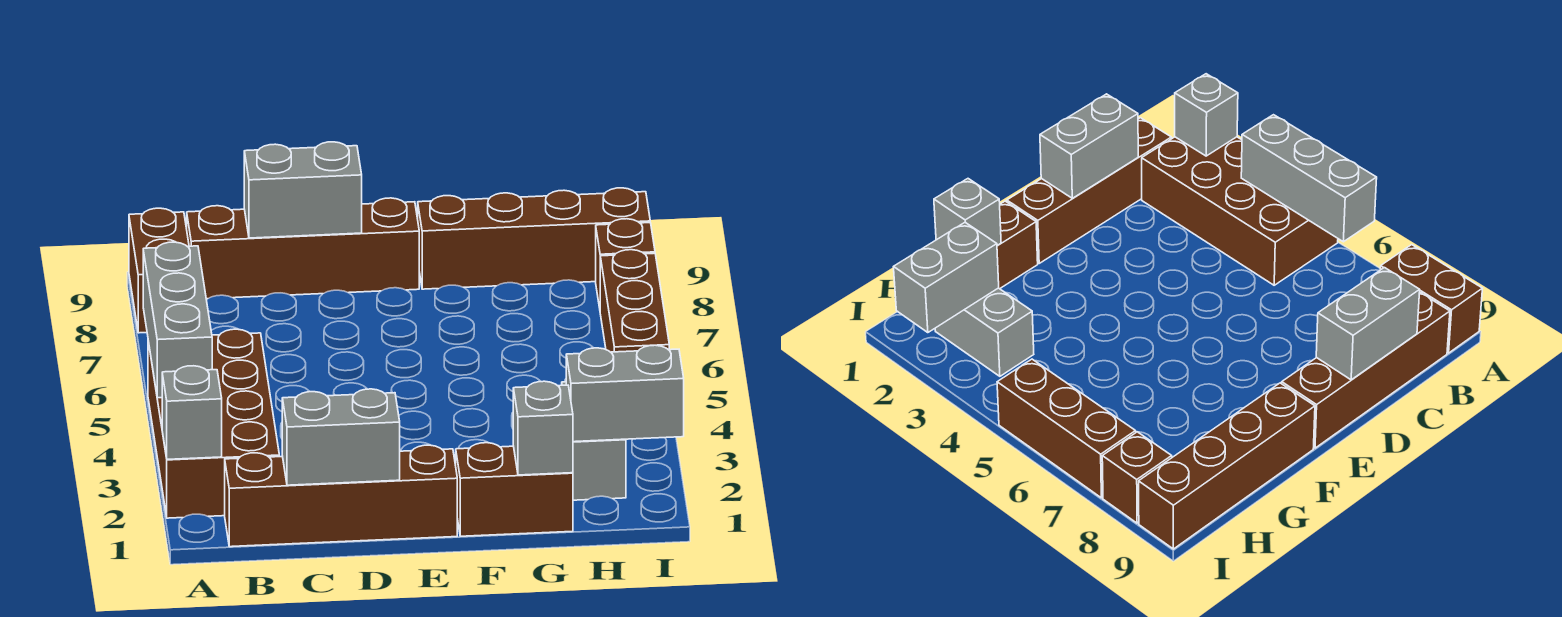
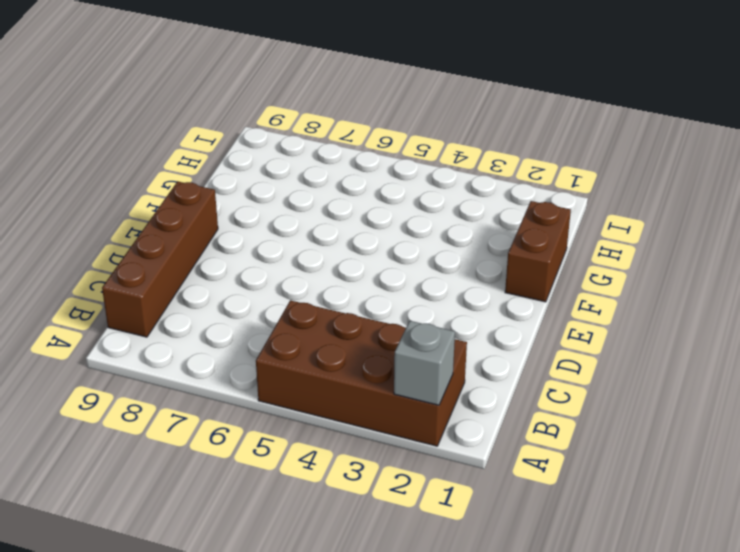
none -> brown 1x2 brick [129,208,189,333]
none -> brown 1x4 brick [225,445,457,547]
none -> brown 1x4 brick [418,188,650,289]

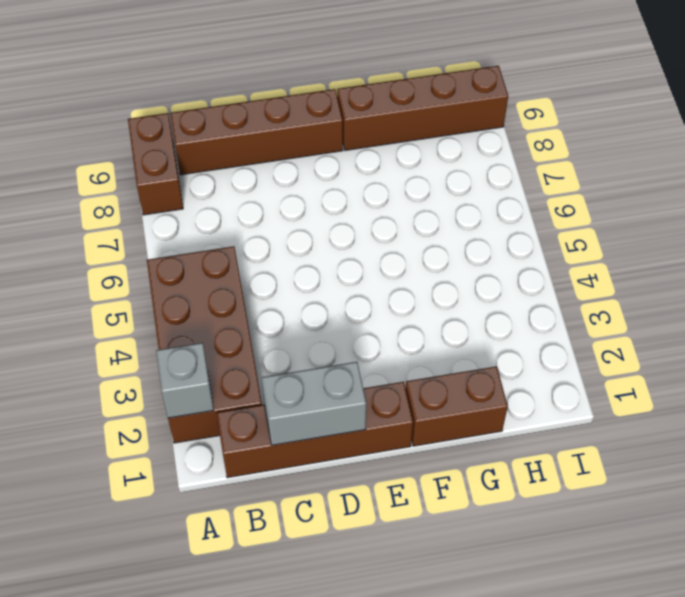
none -> grey 1x2 brick [562,382,626,500]
none -> brown 1x3 brick [600,250,669,352]
none -> brown 1x1 brick [596,219,655,308]

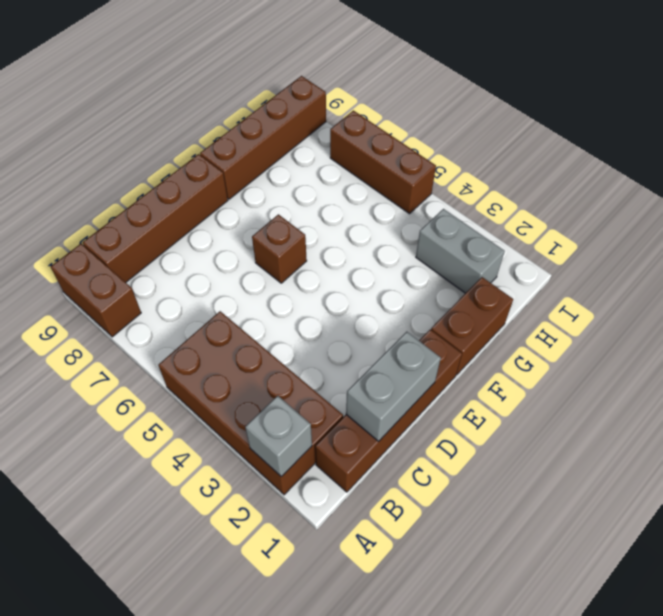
brown 1x1 brick [252,214,307,283] -> brown 1x1 brick moved to [596,219,655,308]
none -> grey 1x3 brick [143,242,212,398]
none -> grey 1x2 brick [244,142,362,238]
none -> grey 1x1 brick [513,381,573,475]

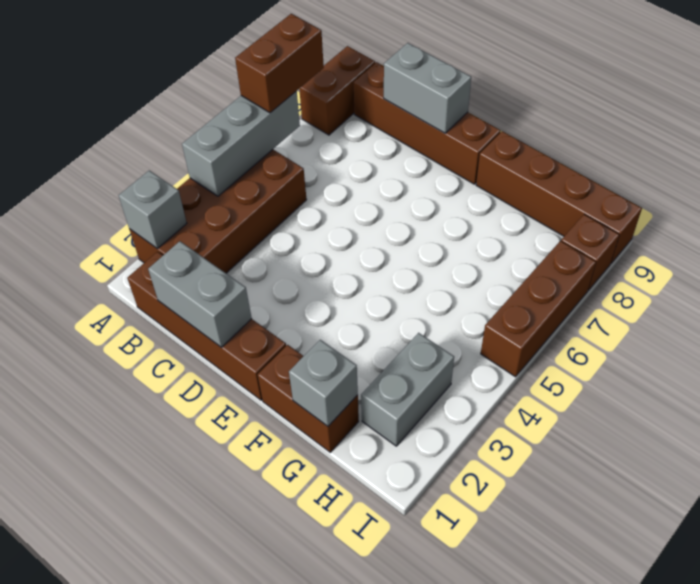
brown 1x2 brick [235,14,324,113] -> none
none -> grey 1x2 brick [566,345,684,442]

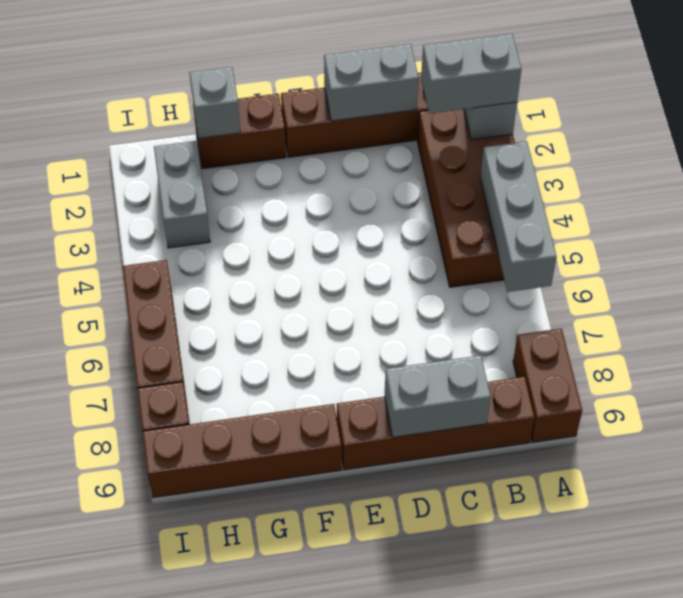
grey 1x2 brick [421,34,522,114] -> grey 1x2 brick moved to [566,345,684,442]

